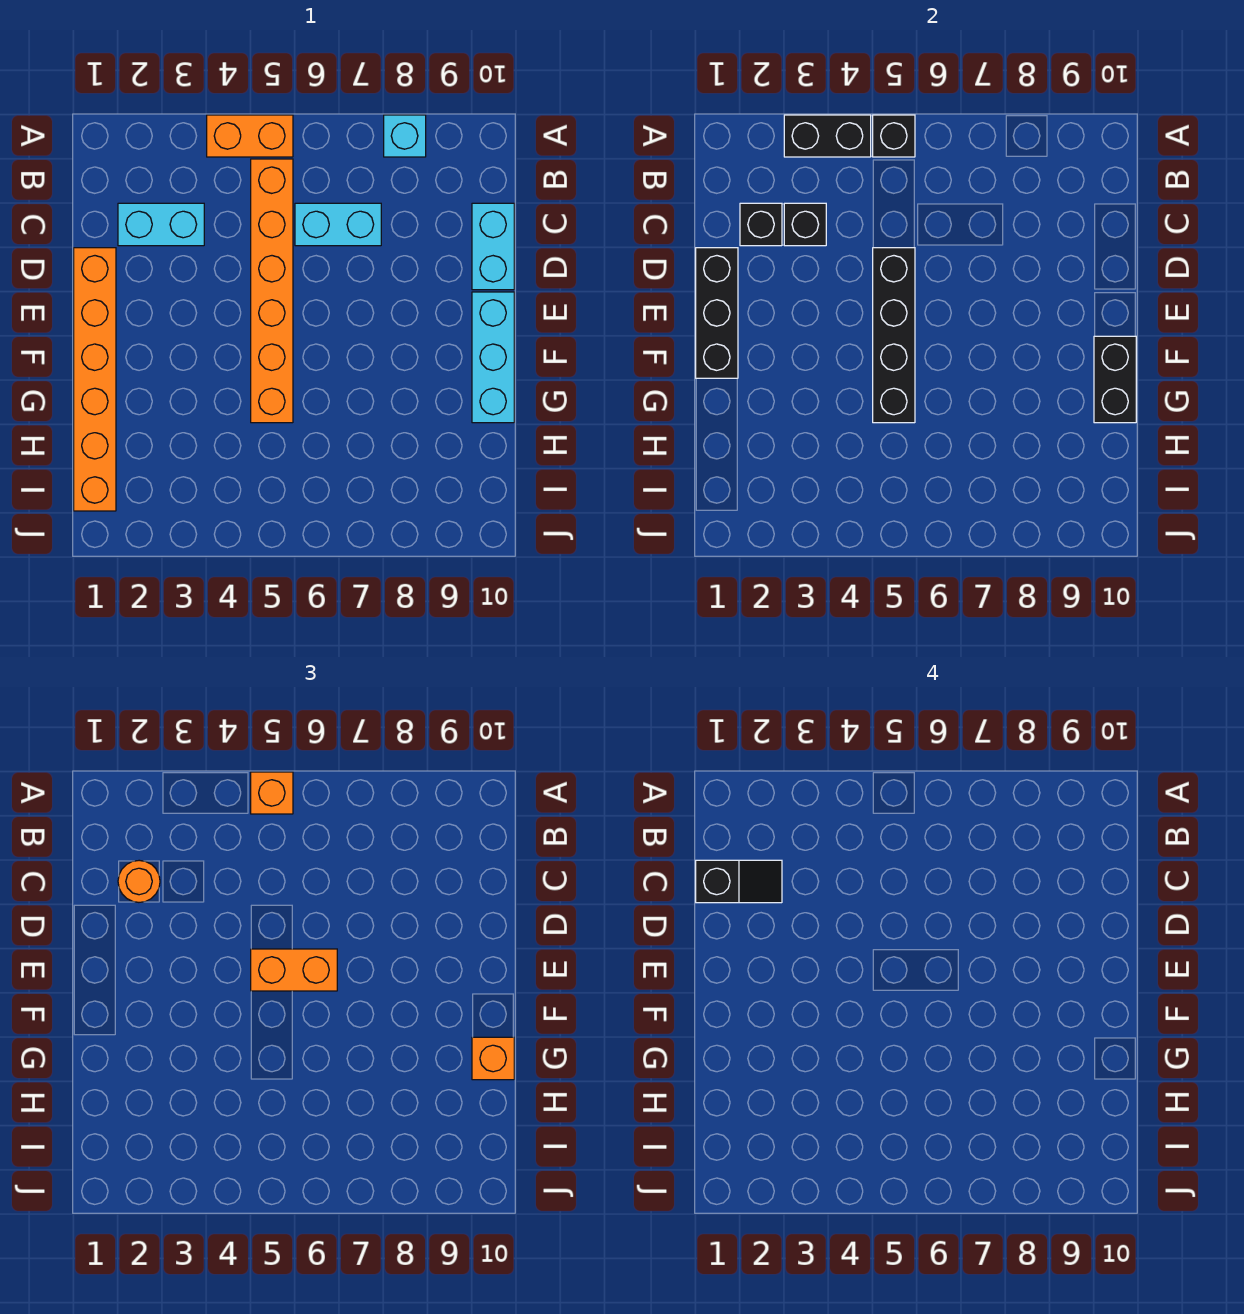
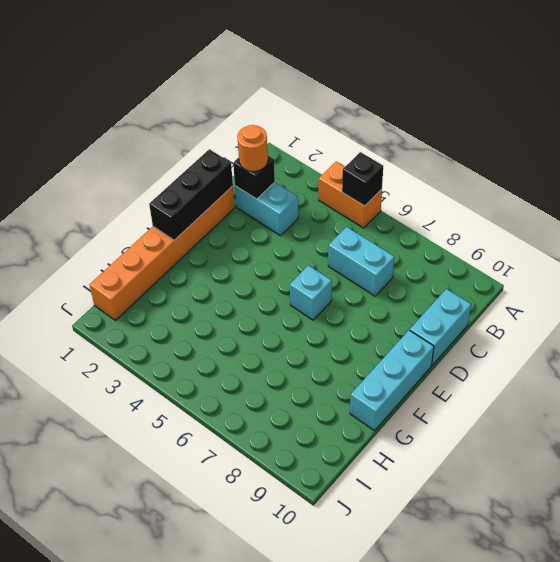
cyan 1x1 brick [290,265,332,320] -> cyan 1x1 brick moved to [384,115,426,157]
none -> orange 1x6 brick [251,159,293,423]
none -> black 1x2 brick [784,115,871,157]
none -> black 1x1 brick [784,203,826,246]

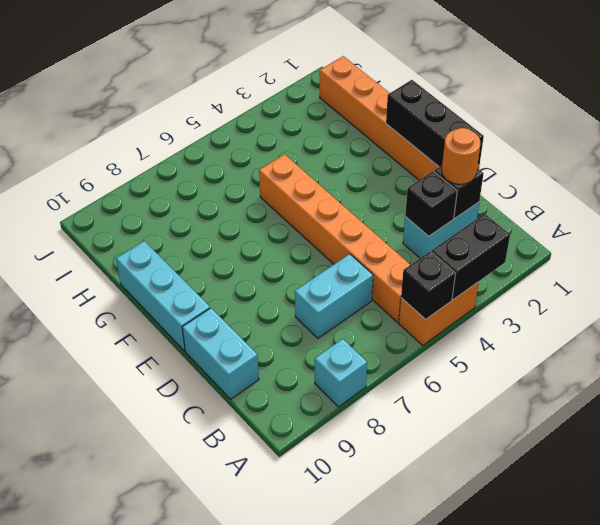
none -> black 1x4 brick [873,248,915,423]
none -> black 1x2 brick [1094,336,1136,423]
none -> orange 1x1 brick [251,772,293,814]

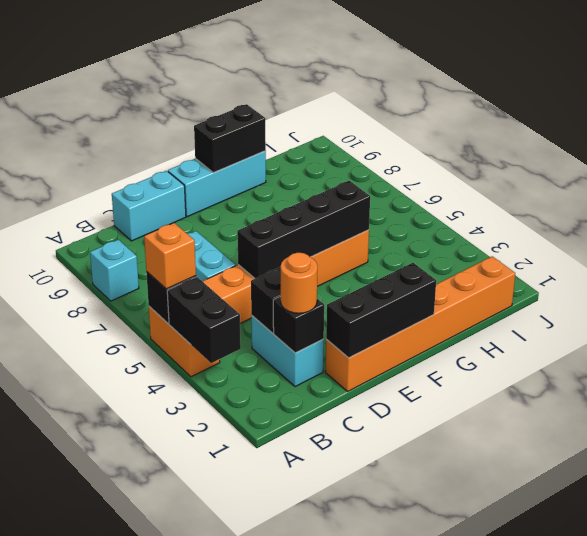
none -> orange 1x2 brick [251,949,337,991]
none -> orange 1x1 brick [472,1037,514,1080]
none -> black 1x2 slope [696,860,782,903]

